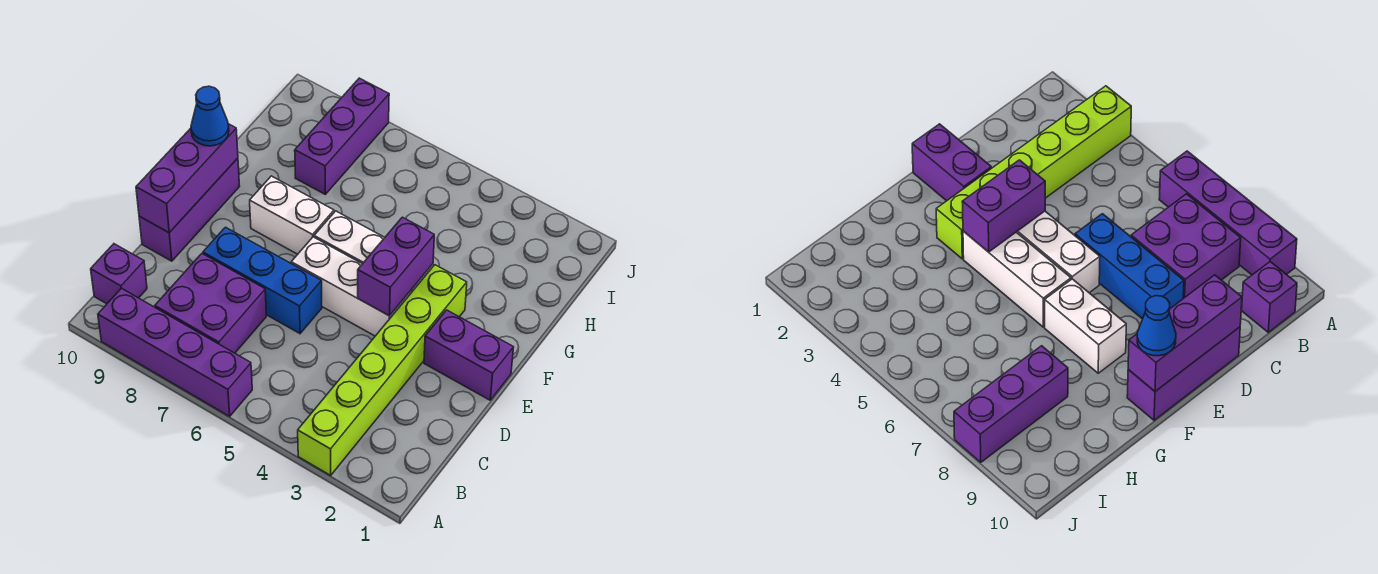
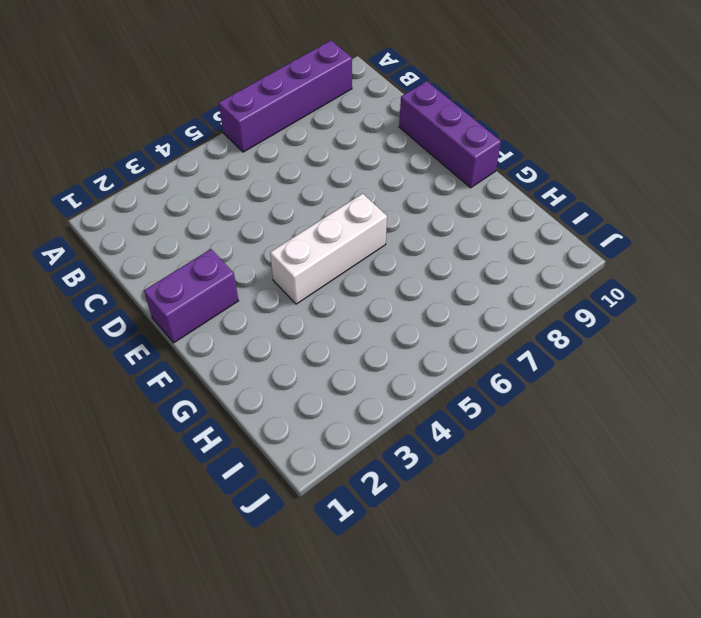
none -> lime 1x6 brick [298,265,467,475]
none -> purple 2x2 brick [155,254,266,353]
none -> purple 1x1 brick [91,244,147,304]

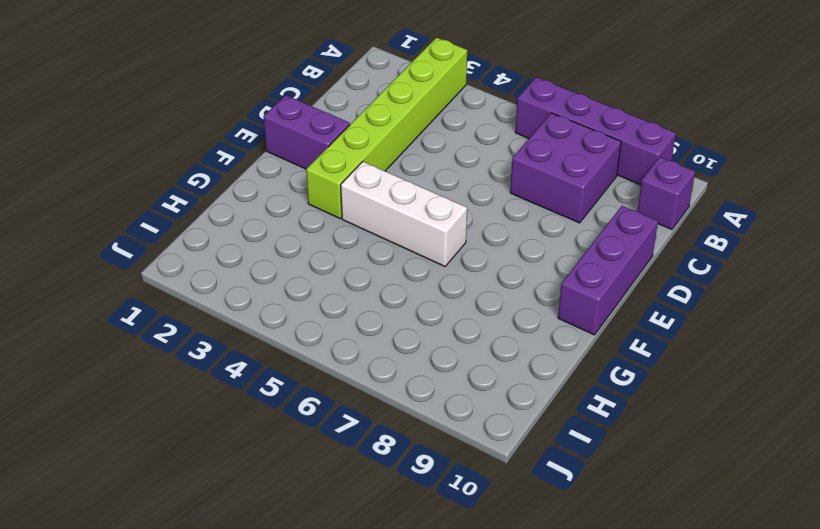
none -> blue 1x3 brick [203,227,322,333]
none -> white 1x3 brick [291,237,411,336]
none -> white 1x2 brick [250,176,334,254]

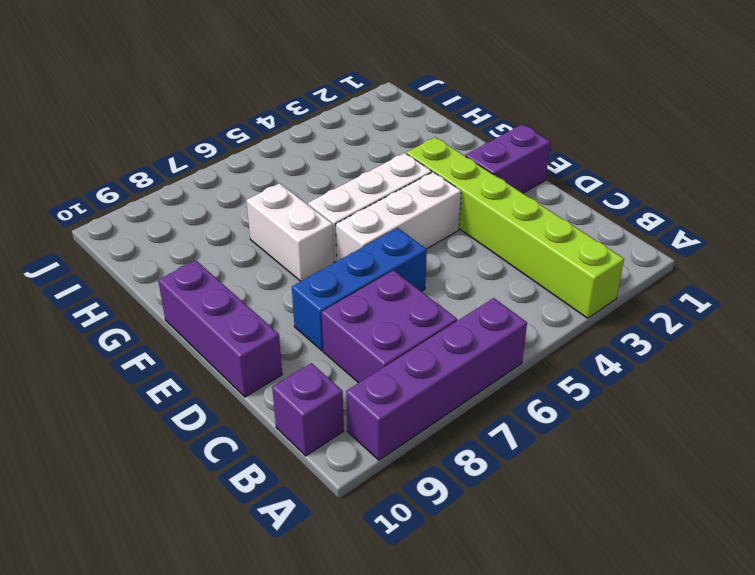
white 1x2 brick [246,183,334,281] -> white 1x2 brick turned to [250,176,334,254]
none -> purple 1x3 brick [295,78,389,194]
none -> purple 1x3 brick [136,124,238,233]
none -> purple 1x2 brick [358,217,434,316]

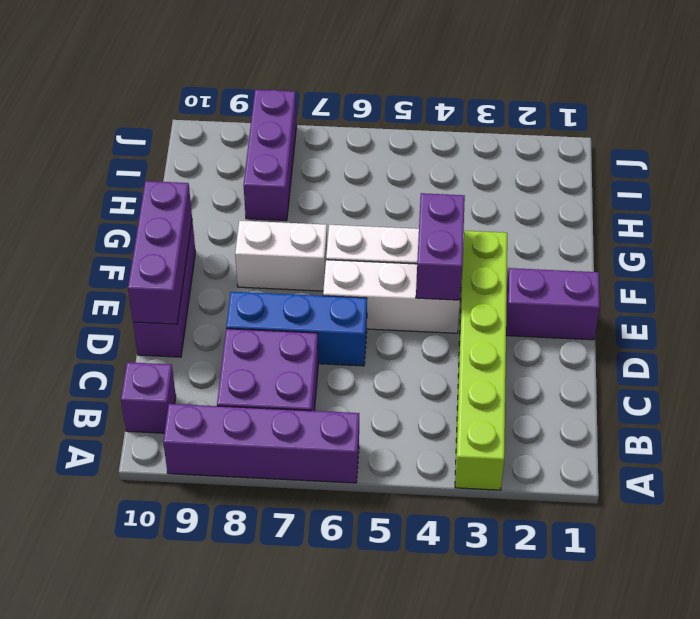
none -> blue 1x1 cone [191,86,229,146]

